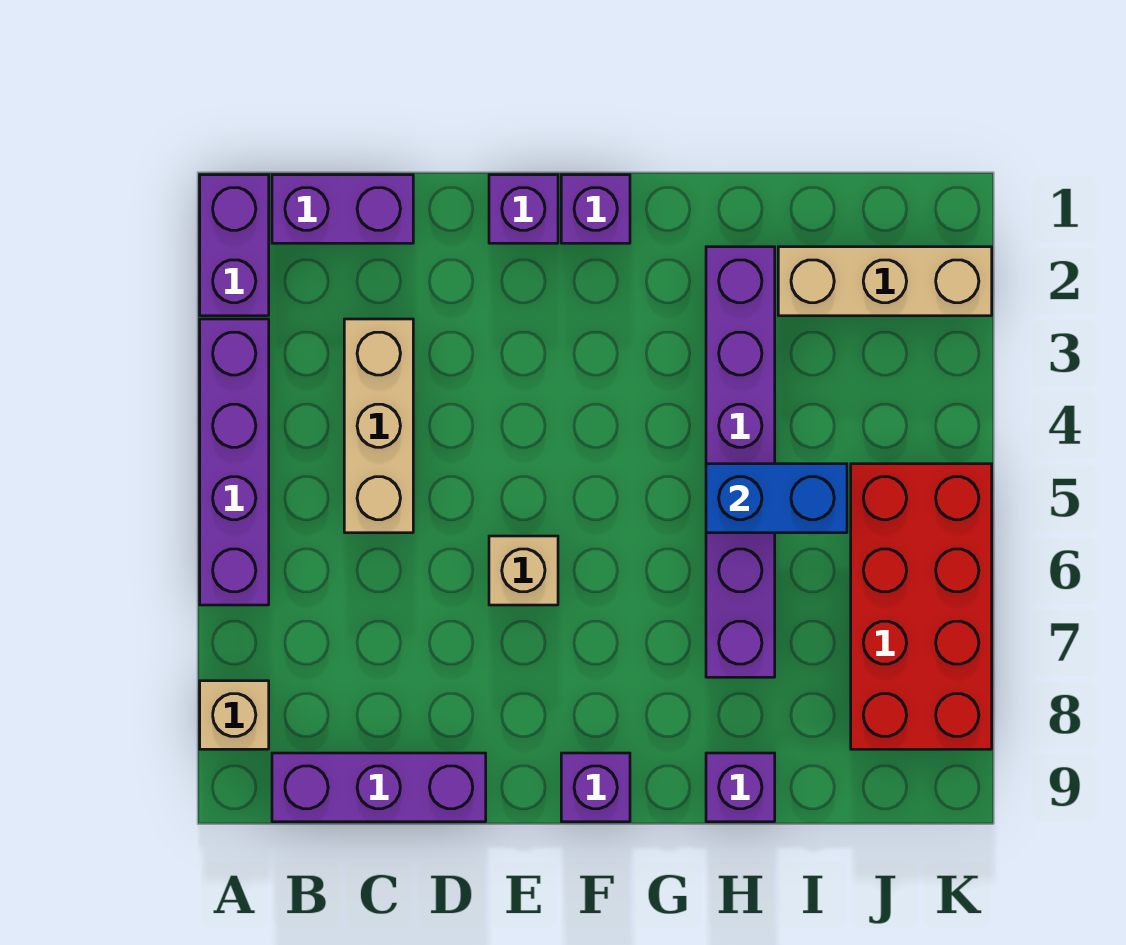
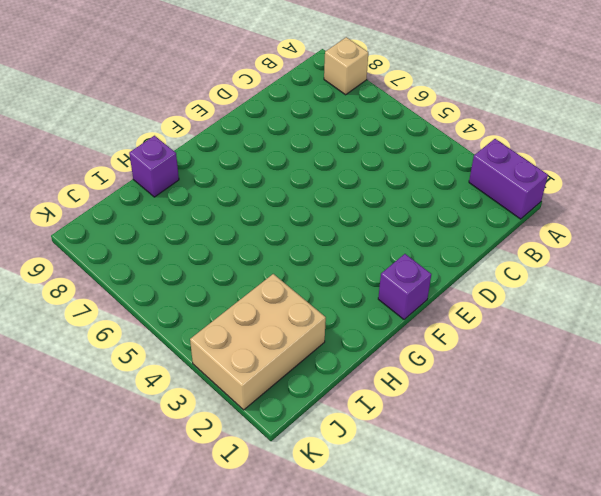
tan 2x3 brick [190,274,326,410] -> tan 1x3 brick [778,247,992,316]
none -> purple 1x4 brick [200,319,269,605]
none -> purple 1x2 brick [272,175,413,243]
none -> purple 1x3 brick [272,753,486,822]

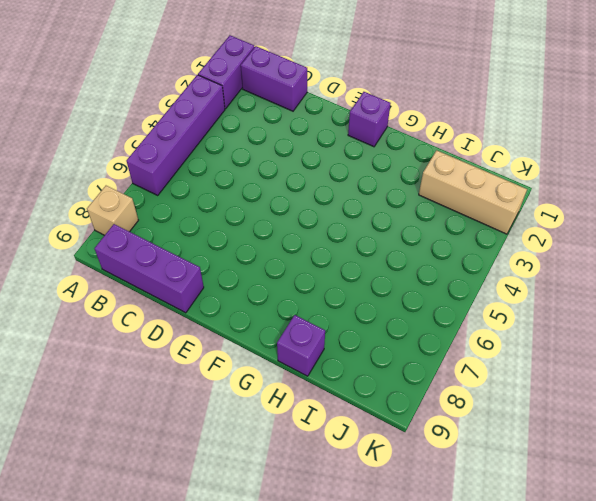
none -> tan 1x3 brick [344,319,413,533]
none -> purple 1x1 brick [489,175,558,243]
none -> tan 1x1 brick [489,536,558,605]

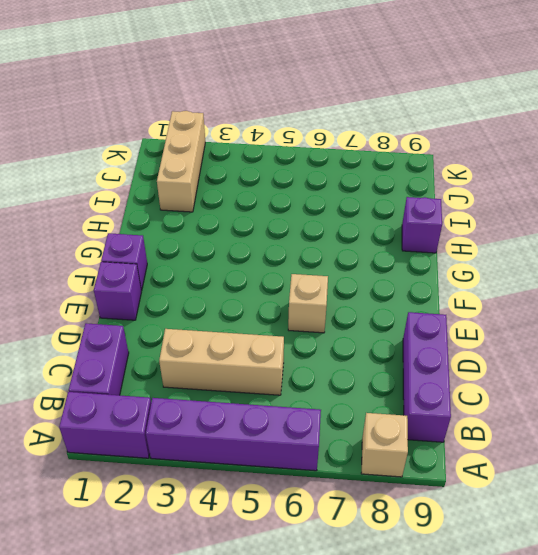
none -> purple 1x1 brick [561,753,630,822]
none -> purple 1x6 brick [706,247,775,677]
none -> red 2x4 brick [851,464,992,749]

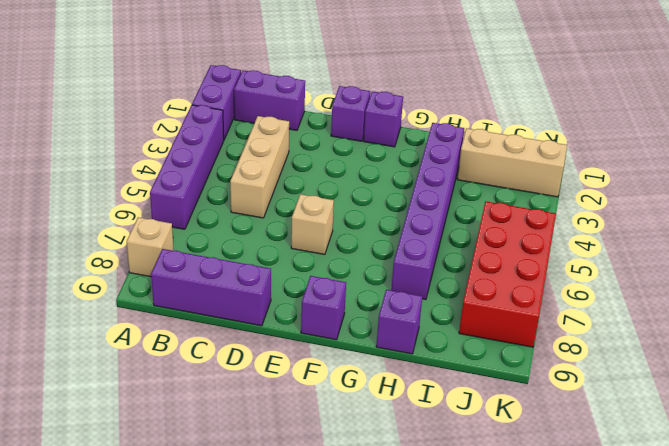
none -> blue 1x2 brick [706,464,847,533]

